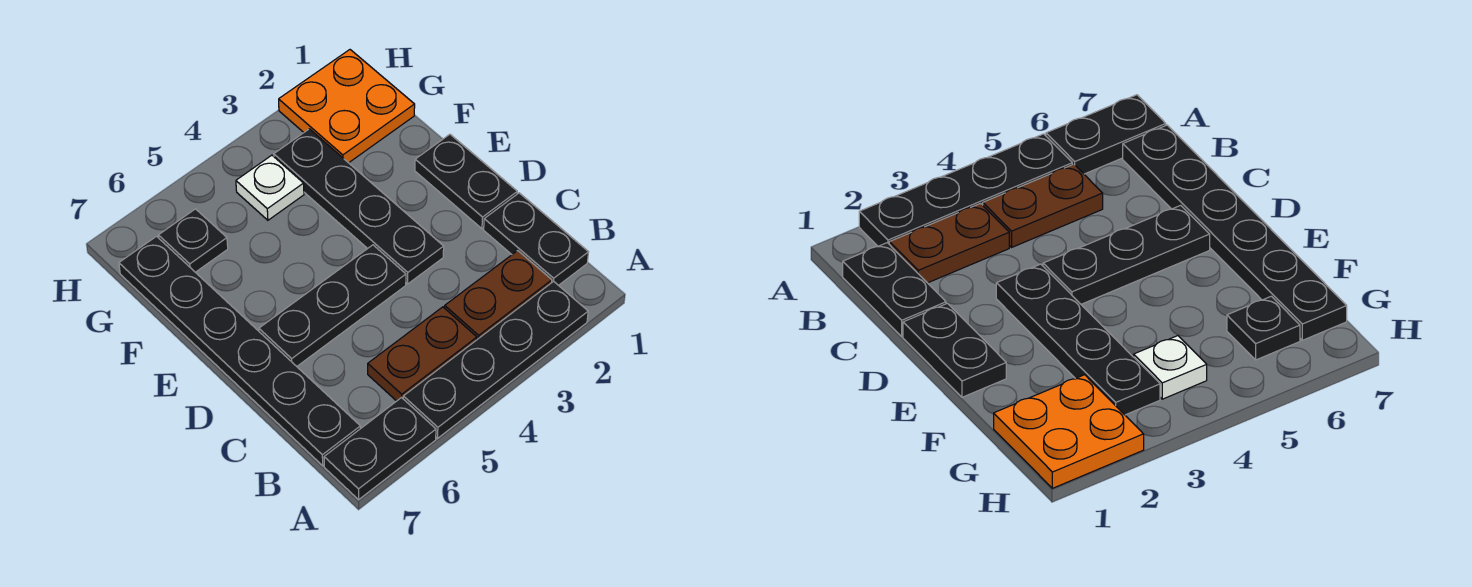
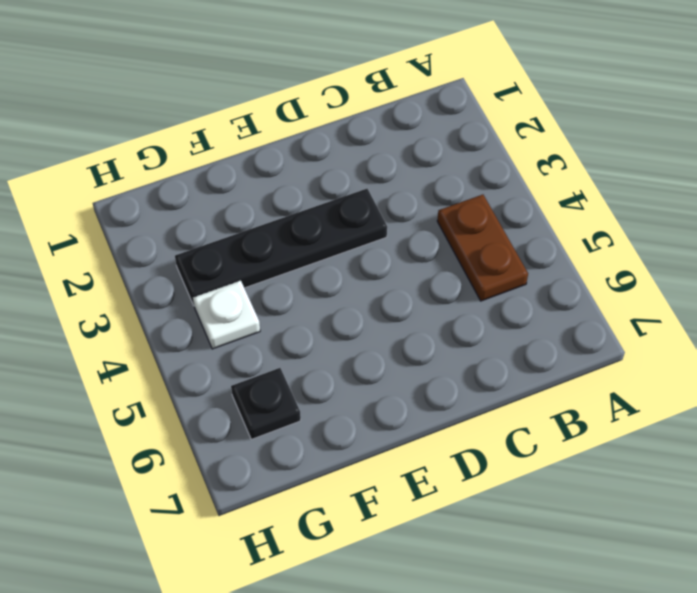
none -> black 1x4 plate [403,281,588,438]
none -> black 1x2 plate [324,397,436,500]
none -> black 1x2 plate [484,193,589,285]

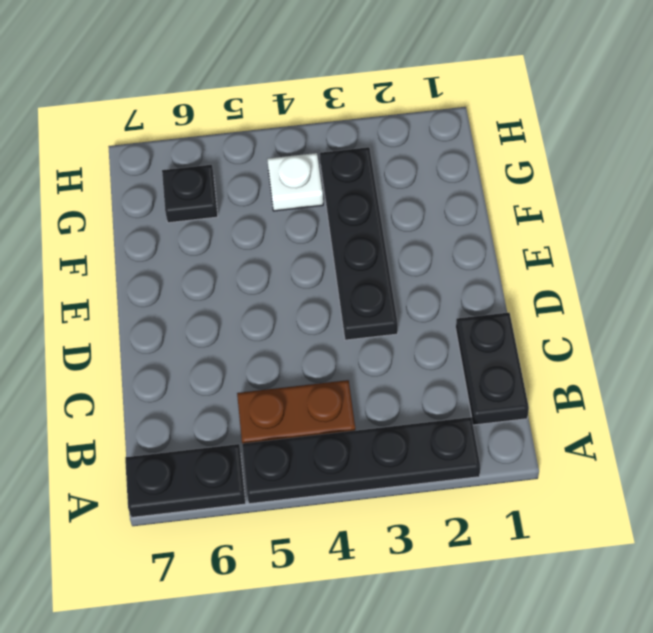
none -> brown 1x2 plate [445,251,552,339]
none -> black 1x6 plate [119,236,360,466]
none -> black 1x2 plate [415,134,517,229]

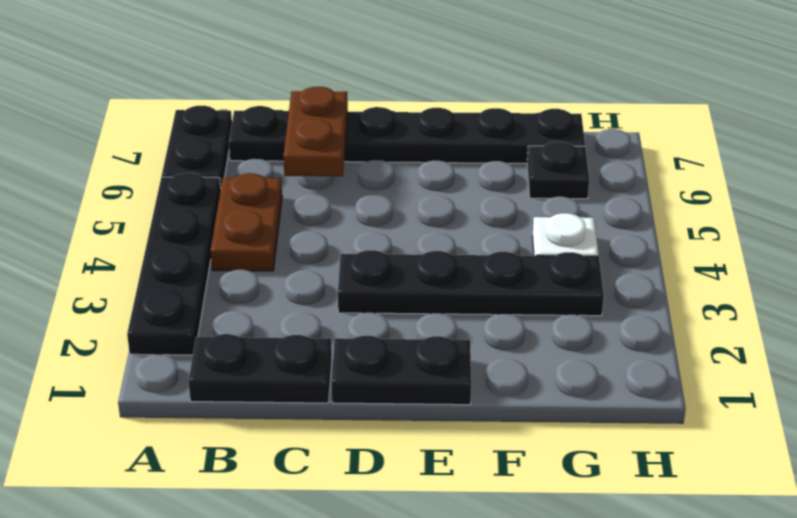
brown 1x2 plate [283,87,348,176] -> brown 1x2 plate moved to [445,251,552,339]
none -> black 1x3 plate [259,245,406,366]
none -> orange 2x2 plate [279,50,415,163]

